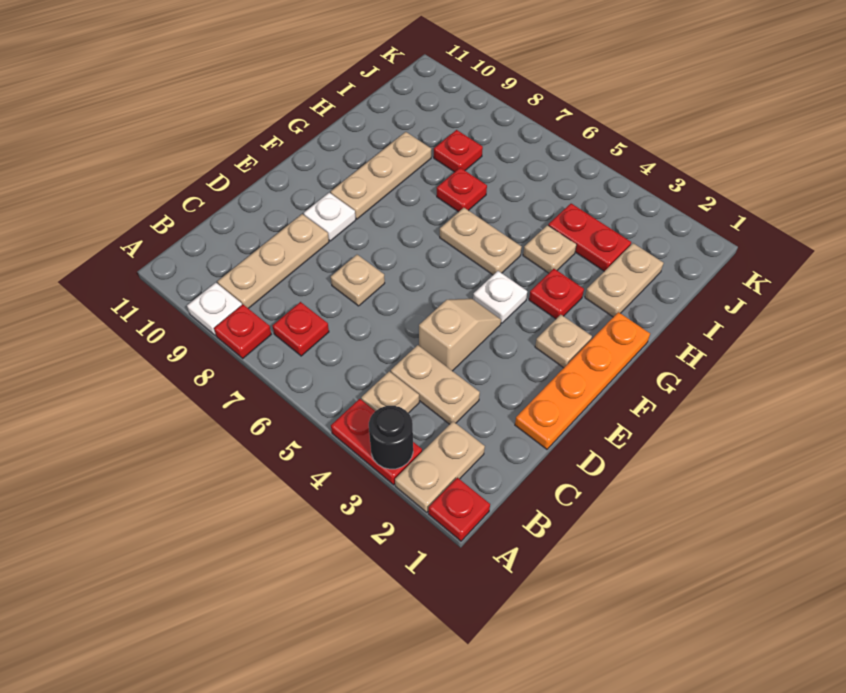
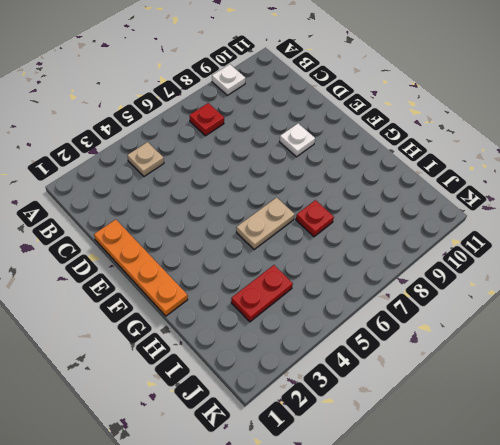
none -> red 1x1 plate [428,478,490,541]
none -> tan 1x2 plate [395,422,485,513]
none -> red 1x2 plate [331,399,422,485]

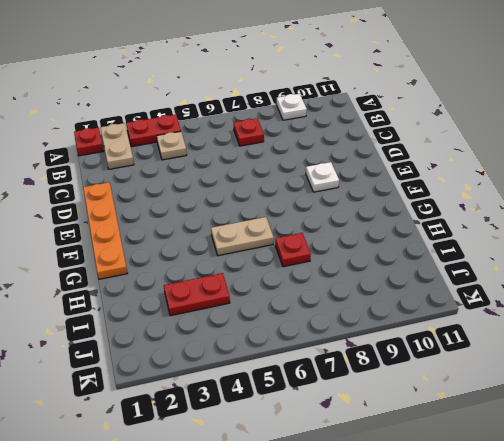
none -> red 1x1 plate [214,305,271,358]
none -> tan 1x3 plate [218,214,329,308]
none -> tan 1x2 plate [391,345,480,424]

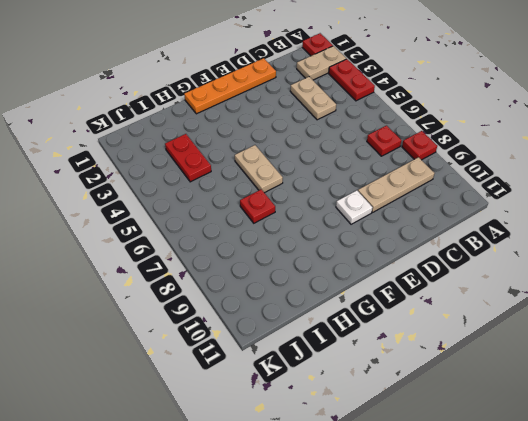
none -> white 1x1 plate [187,283,242,336]
none -> tan 1x1 plate [361,371,419,413]
none -> tan 1x2 slope [419,299,501,371]

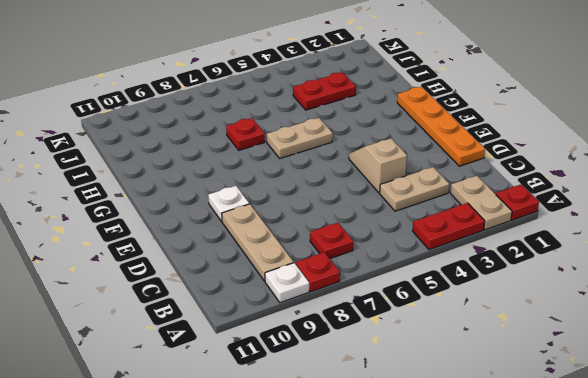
none -> tan 1x1 plate [361,371,419,413]
none -> tan 1x1 plate [331,255,385,306]
none -> tan 1x1 plate [535,315,592,368]

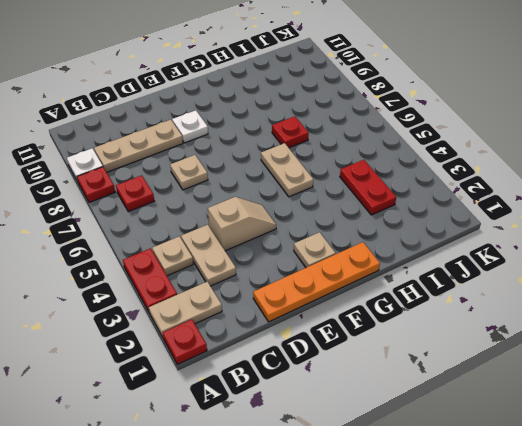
none -> white 1x1 plate [473,271,527,323]
none -> tan 1x3 plate [331,132,431,219]
none -> red 1x1 plate [529,269,584,319]

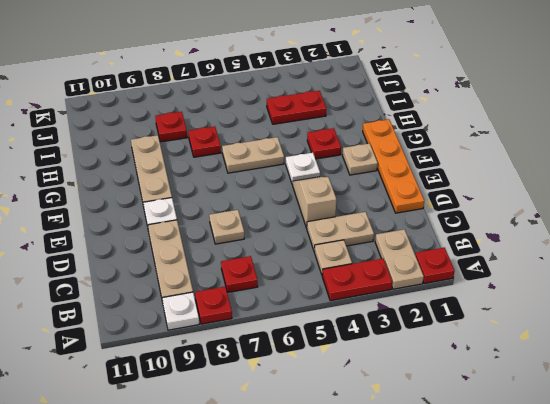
none -> tan 1x2 plate [585,243,664,317]
none -> tan 1x1 plate [523,225,577,273]
none -> black 1x1 round brick [369,406,413,469]

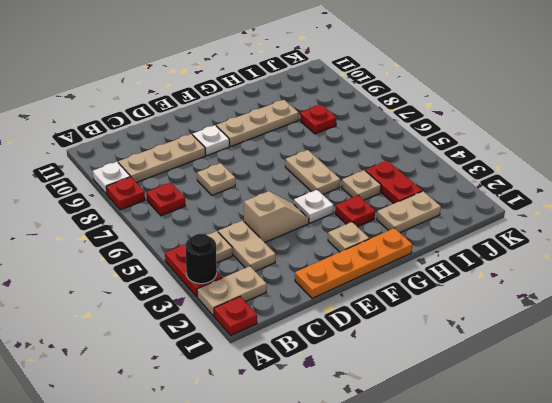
none -> red 1x1 plate [437,168,487,212]

